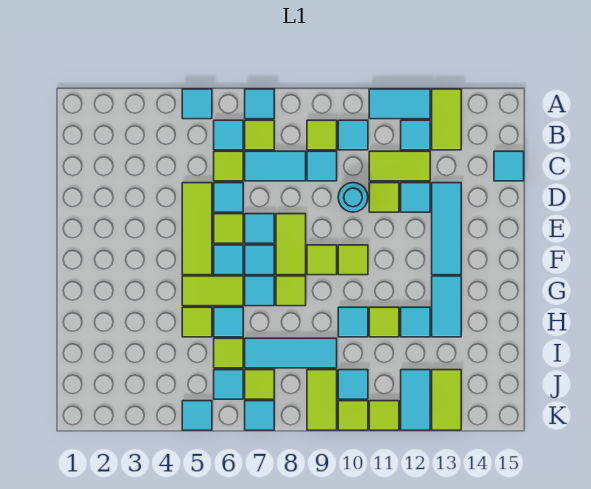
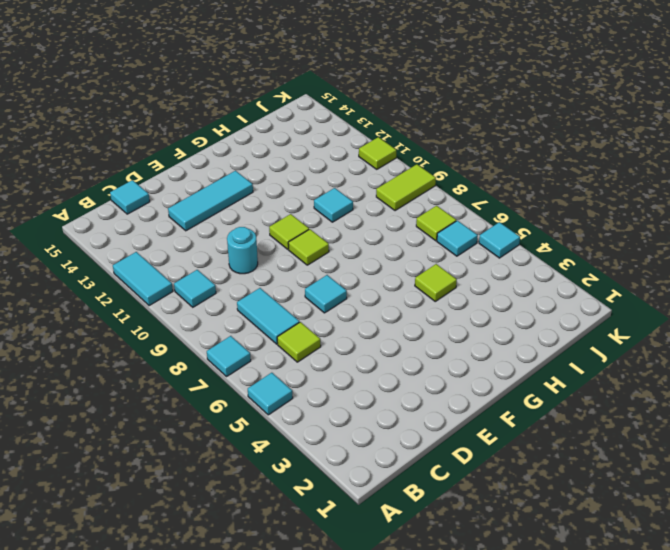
none -> lime 1x2 tile [432,89,461,150]
none -> cyan 1x1 tile [214,120,243,150]
none -> lime 1x1 tile [245,120,274,150]
none -> lime 1x1 tile [307,120,337,150]

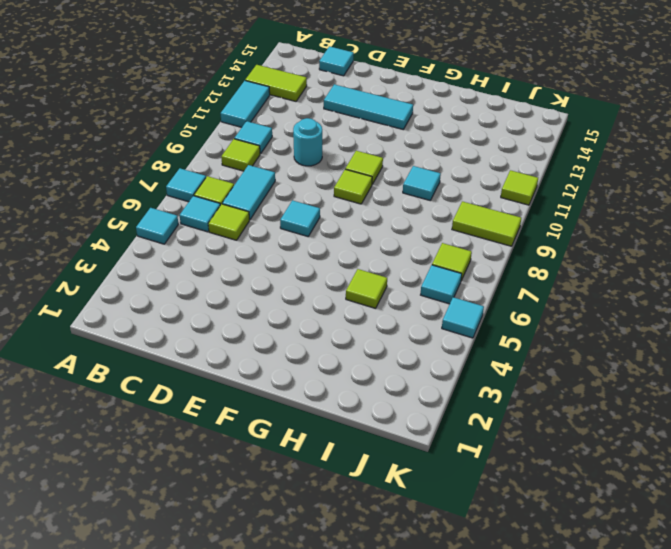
none -> cyan 1x1 tile [401,120,430,150]
none -> cyan 1x1 tile [307,151,337,181]
none -> lime 1x2 tile [369,151,430,181]
none -> lime 1x3 tile [182,183,212,275]

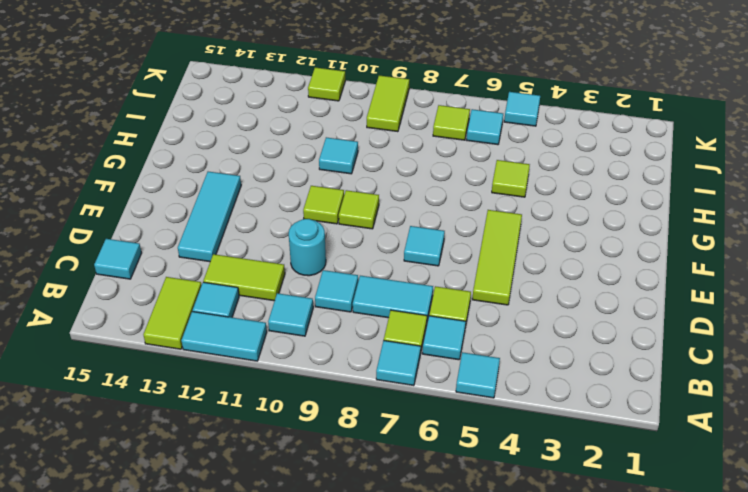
none -> lime 1x1 tile [307,120,337,150]
none -> cyan 1x1 tile [214,183,243,212]
none -> lime 1x1 tile [369,183,399,212]
none -> cyan 1x1 tile [401,183,430,212]

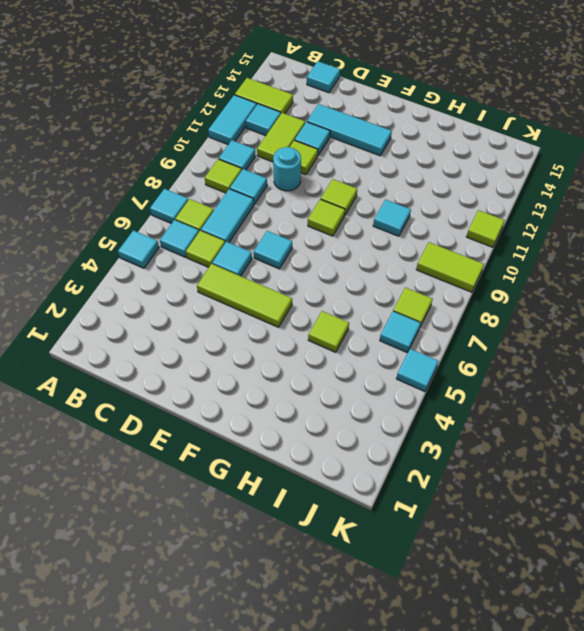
none -> lime 1x1 tile [214,214,243,243]
none -> lime 1x2 tile [276,214,306,275]
none -> cyan 1x1 tile [214,245,243,275]
none -> cyan 1x1 tile [245,245,274,275]

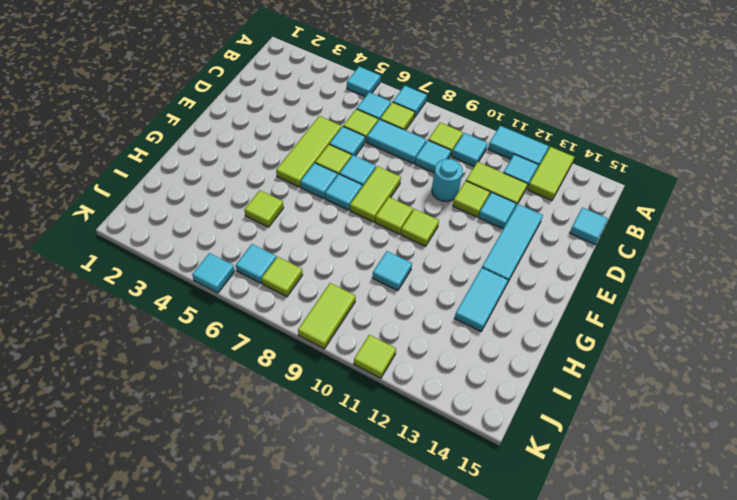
none -> lime 1x2 tile [182,276,243,306]
none -> cyan 1x1 tile [245,276,274,306]
none -> lime 1x1 tile [276,276,306,306]
none -> cyan 1x1 tile [214,307,243,337]

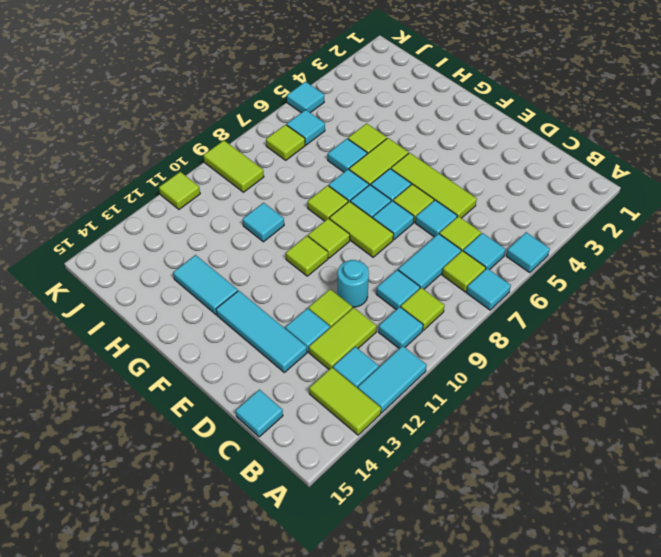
none -> lime 1x1 tile [369,307,399,337]
none -> cyan 1x1 tile [401,307,430,337]
none -> lime 1x1 tile [214,338,243,368]
none -> cyan 1x3 tile [245,338,337,368]

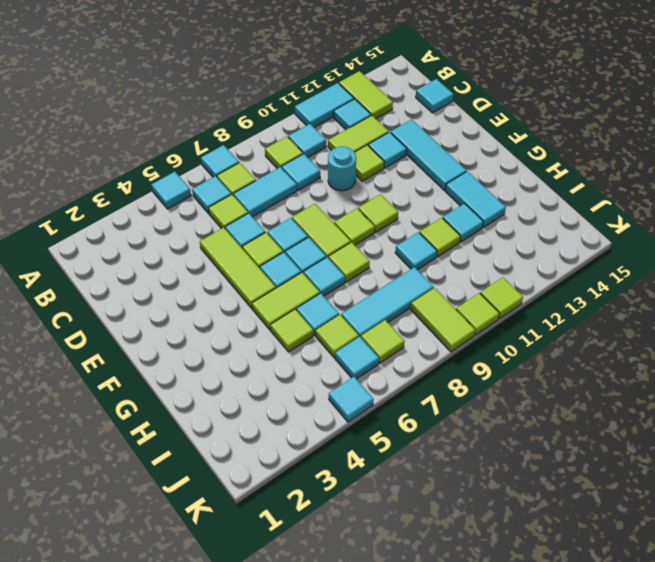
none -> cyan 1x1 tile [338,370,368,399]
none -> cyan 1x2 tile [401,370,430,430]
none -> lime 1x2 tile [432,370,461,430]
none -> cyan 1x1 tile [245,401,274,430]

